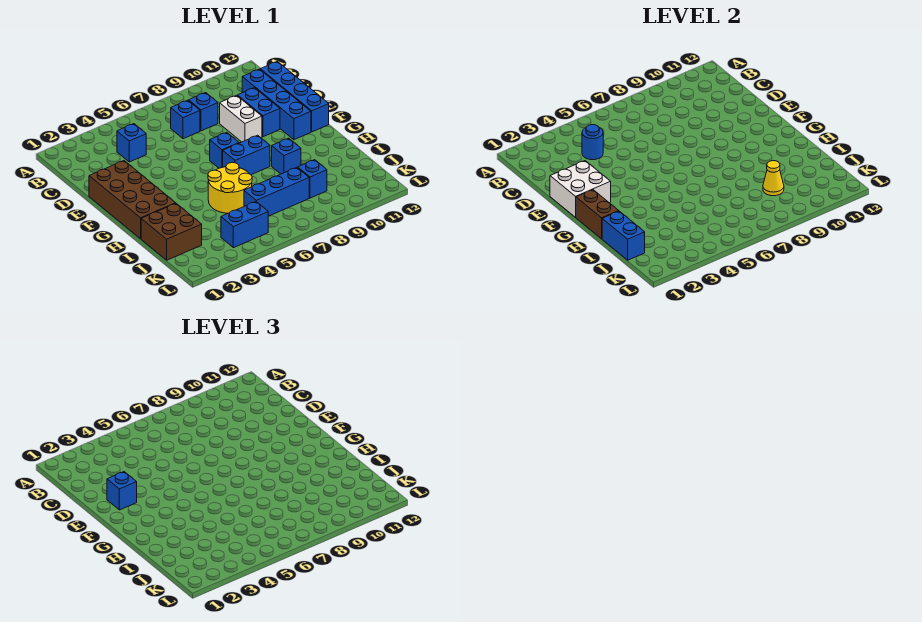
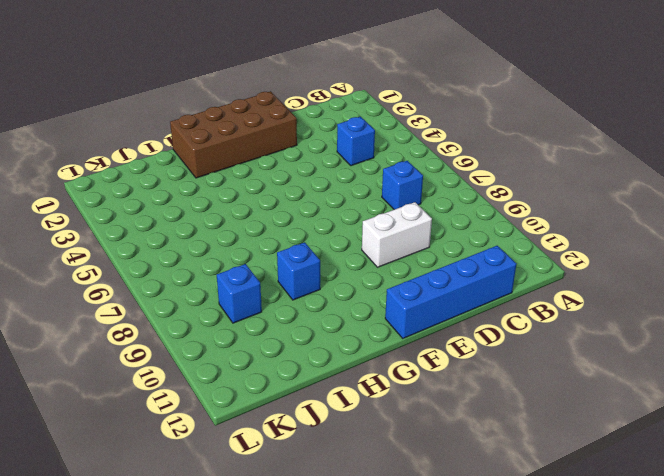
none -> blue 1x1 brick [189,93,218,131]
none -> blue 1x4 brick [242,69,311,140]
none -> blue 1x2 brick [237,88,280,137]

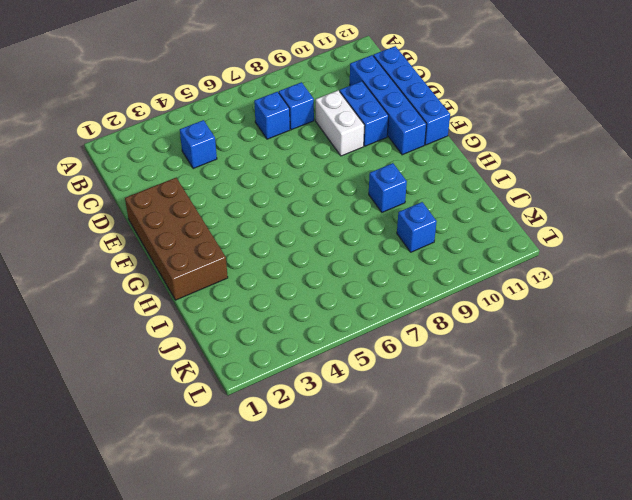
none -> blue 1x1 brick [210,132,239,168]
none -> blue 1x2 brick [223,135,270,175]
none -> yellow 2x2 round brick [208,163,252,213]

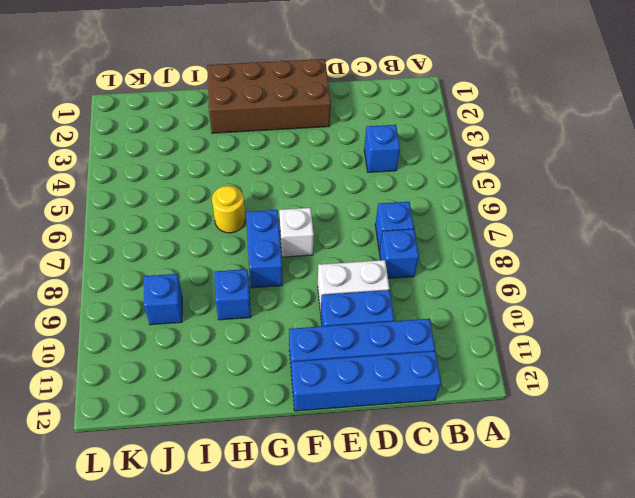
white 1x1 brick [279,208,314,257] -> blue 1x1 brick [210,132,239,168]
yellow 1x1 round brick [212,186,245,233] -> yellow 2x2 round brick [208,163,252,213]
none -> brown 2x2 brick [141,203,202,260]
none -> blue 1x3 brick [244,167,309,216]
none -> blue 1x2 brick [221,202,268,248]

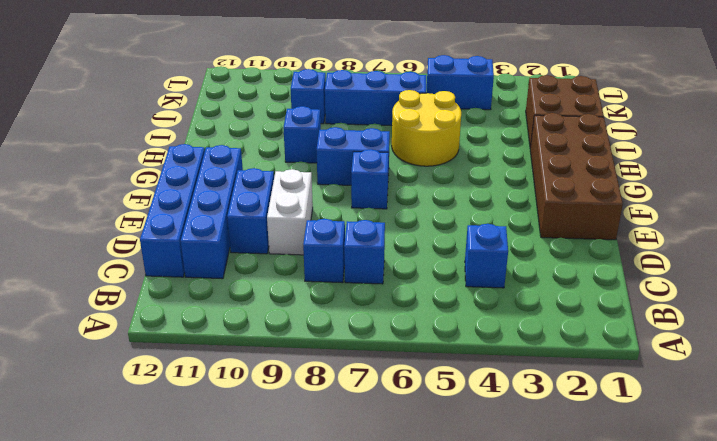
none -> blue 1x1 round brick [582,125,603,160]
none -> white 2x2 brick [550,161,611,217]
none -> brown 1x2 brick [576,190,618,239]

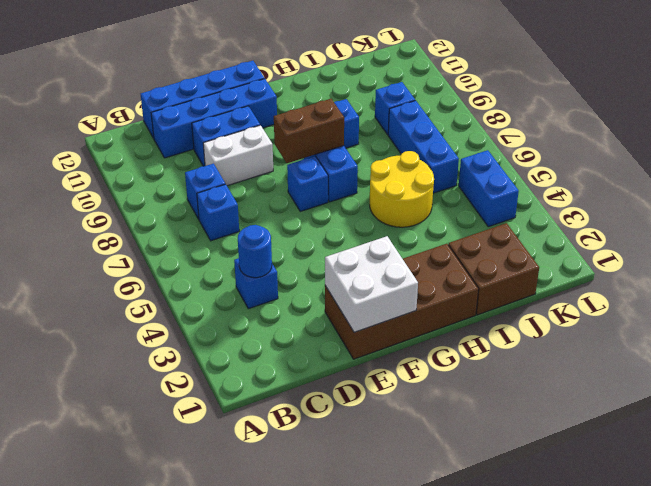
brown 1x2 brick [274,99,344,163] -> brown 1x2 brick moved to [576,190,618,239]
none -> blue 1x2 brick [602,211,645,260]
none -> yellow 1x1 cone [763,161,784,196]
none -> blue 1x1 brick [107,472,137,510]

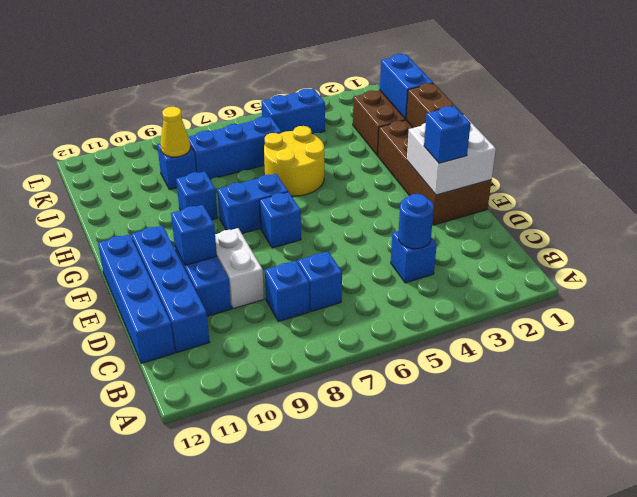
blue 1x1 brick [171,205,217,265] -> none

